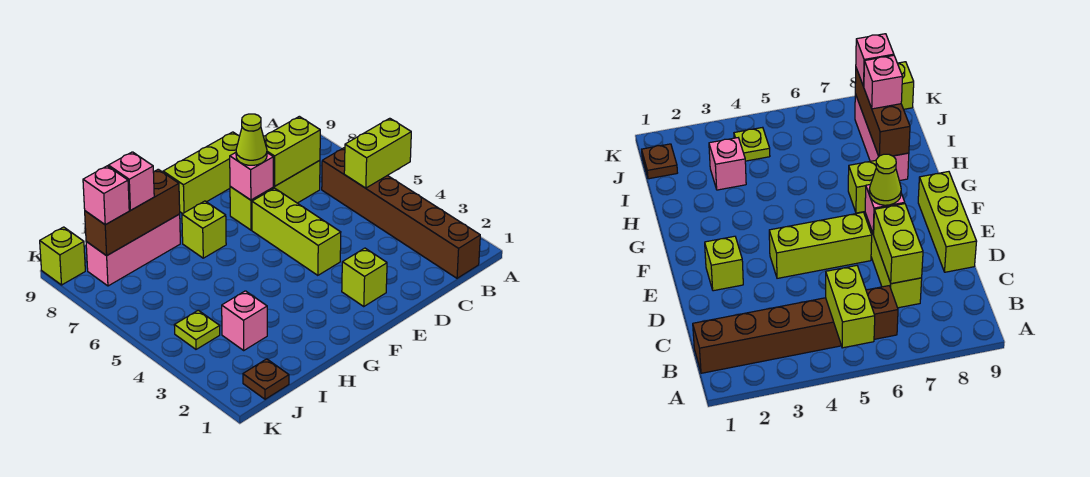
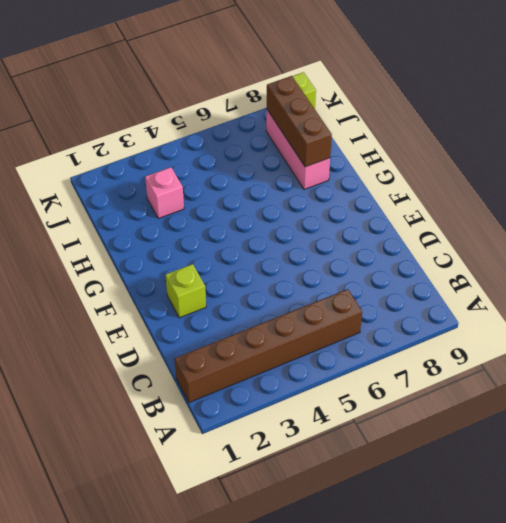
none -> lime 1x3 brick [230,160,320,230]
none -> lime 1x3 brick [163,132,240,214]
none -> lime 1x3 brick [252,188,341,275]

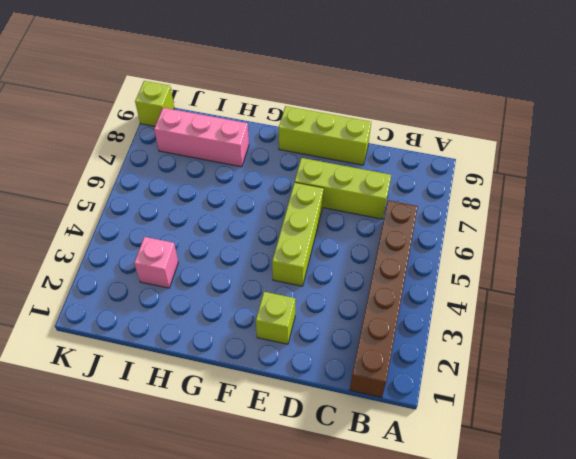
none -> lime 1x1 brick [182,201,226,258]
none -> brown 1x1 plate [243,359,289,399]
none -> lime 1x1 plate [174,310,220,349]

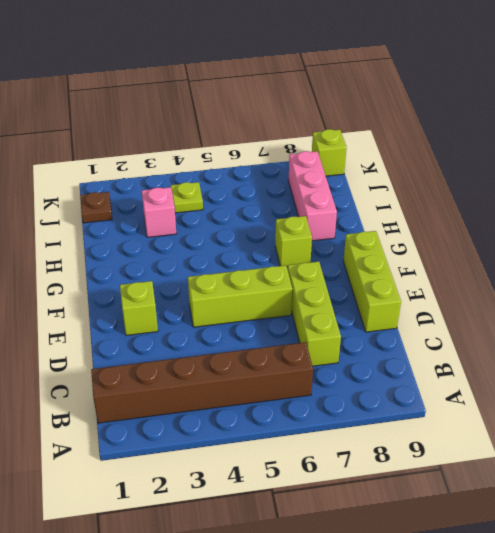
none -> lime 1x2 brick [344,118,411,188]
none -> lime 1x2 brick [264,116,320,186]
none -> pink 1x1 brick [230,153,273,200]

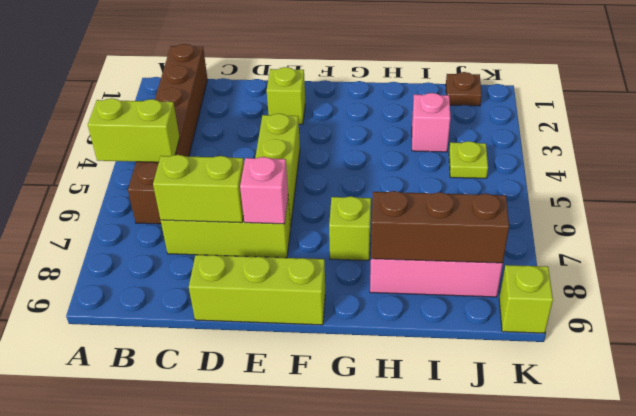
none -> lime 1x1 cone [236,114,267,165]
none -> pink 1x1 brick [108,152,154,210]
none -> pink 1x1 brick [83,166,129,225]

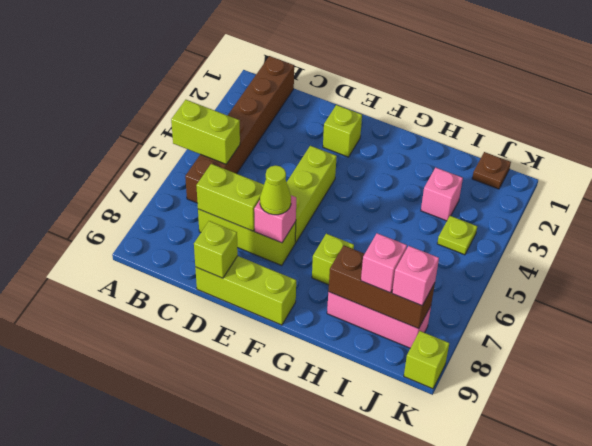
lime 1x1 brick [194,221,238,278] -> none

